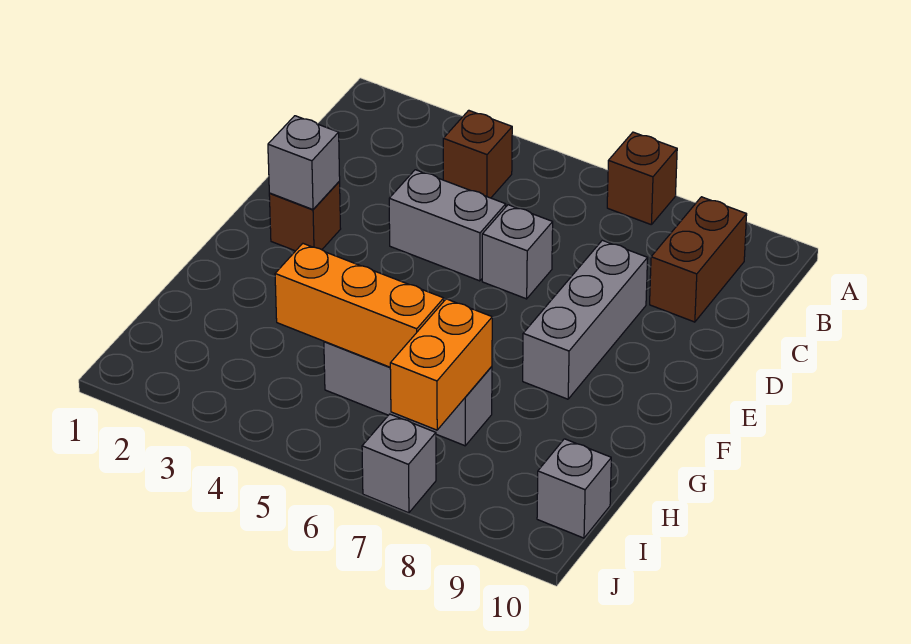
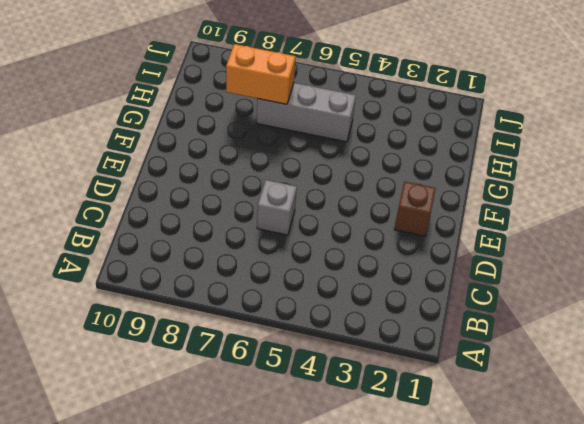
orange 1x2 brick [226,44,296,104] -> orange 1x2 brick turned to [390,299,492,430]
none -> brown 1x1 brick [607,132,677,224]
none -> brown 1x1 brick [443,110,512,198]
none -> brown 1x2 brick [650,197,747,322]

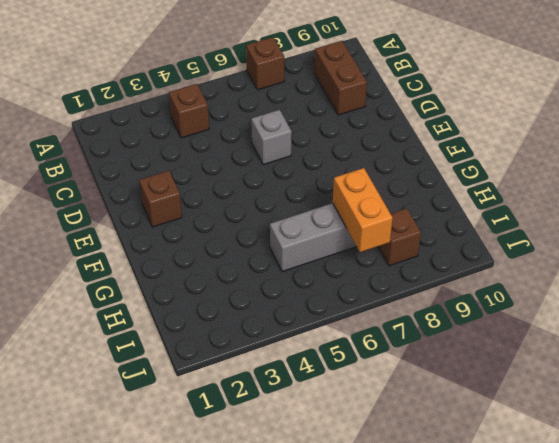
brown 1x1 brick [378,208,421,266] -> none
none -> grey 1x2 brick [389,170,506,281]
none -> grey 1x3 brick [523,240,648,399]
none -> grey 1x1 brick [537,439,611,538]

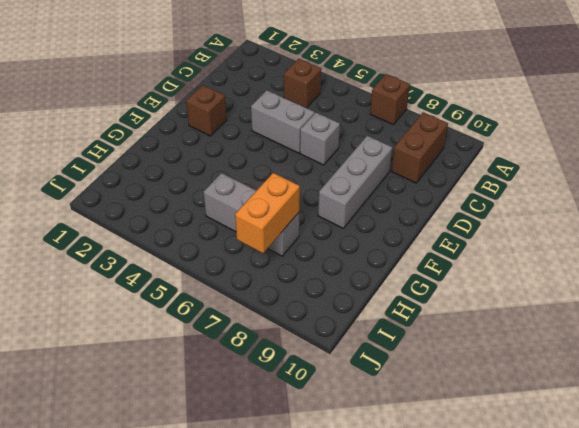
none -> grey 1x1 brick [537,439,611,538]
none -> grey 1x1 brick [362,414,436,513]
none -> grey 1x1 brick [268,116,340,209]

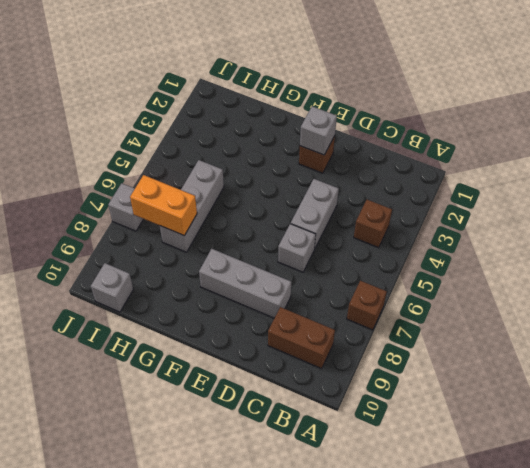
none -> orange 1x3 brick [275,244,444,367]

